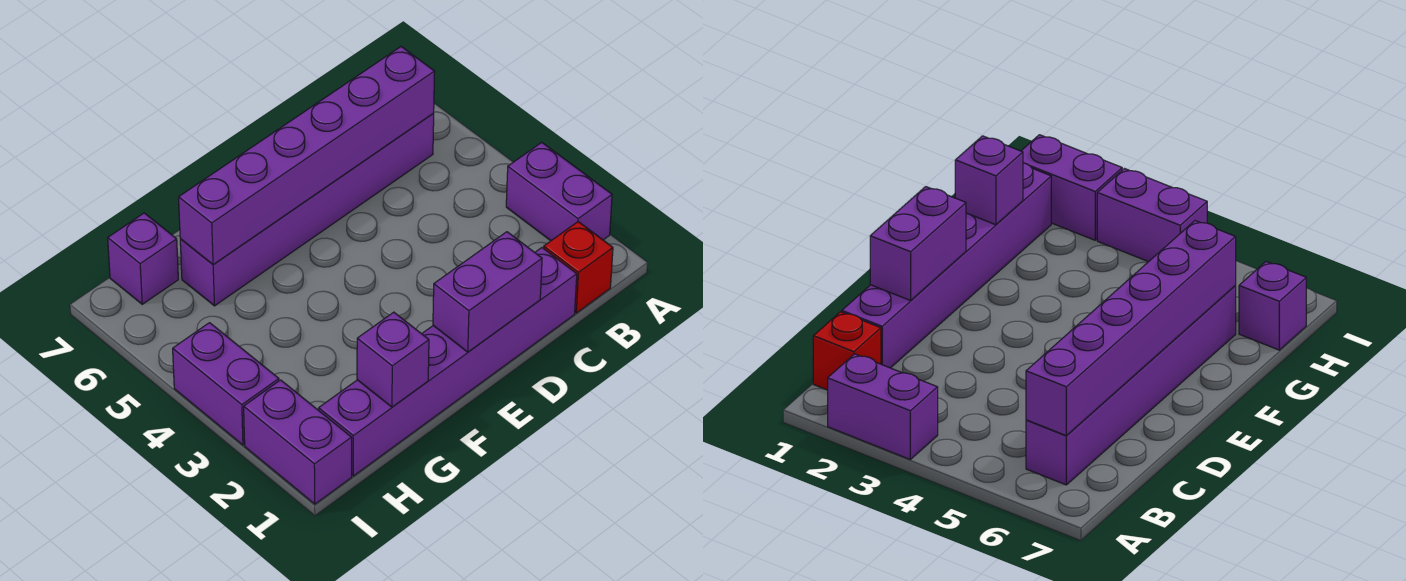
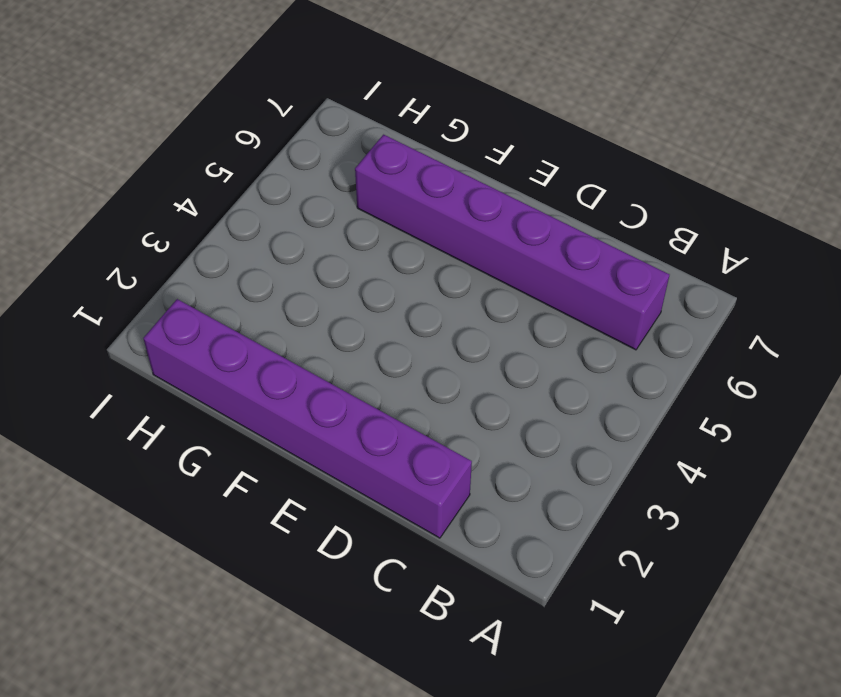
none -> purple 1x2 brick [506,142,612,241]
none -> red 1x1 brick [544,222,613,313]

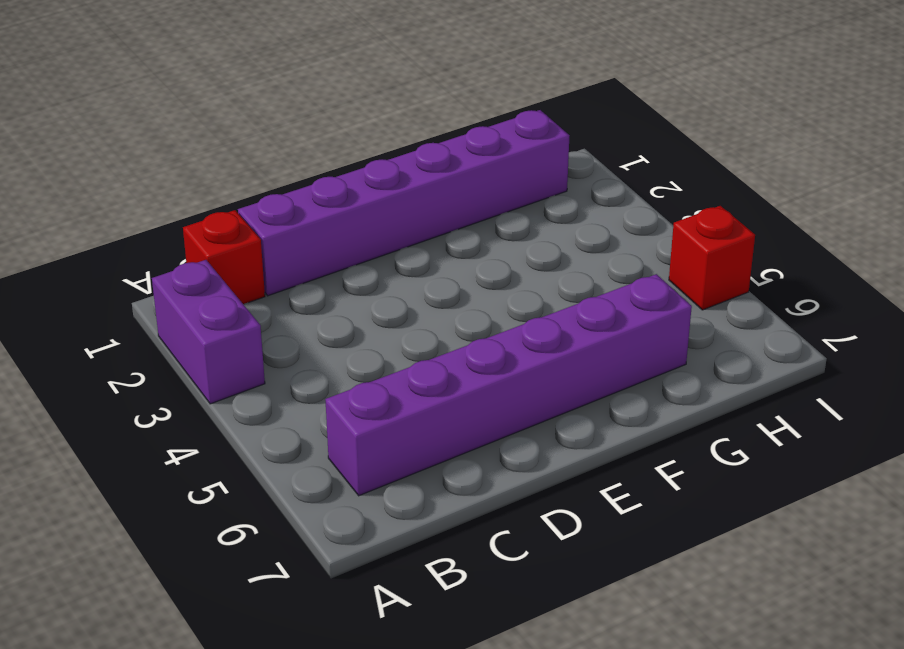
red 1x1 brick [669,206,755,310] -> none
none -> purple 1x1 brick [108,213,178,304]
none -> purple 1x2 brick [244,380,352,504]

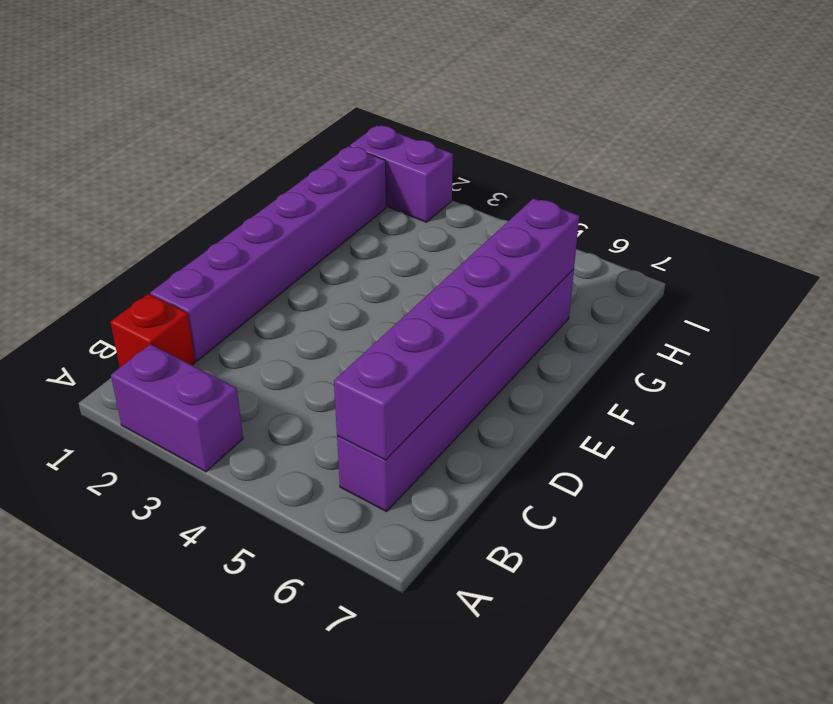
none -> purple 1x1 brick [108,213,178,304]
none -> purple 1x2 brick [173,323,279,445]

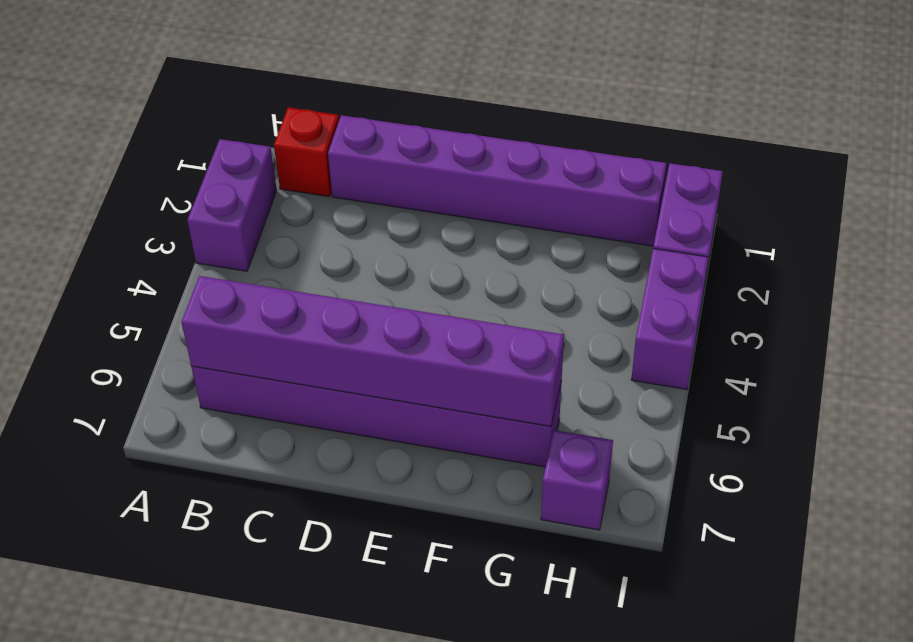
none -> purple 1x2 brick [433,232,542,352]
none -> purple 1x1 brick [357,312,429,407]

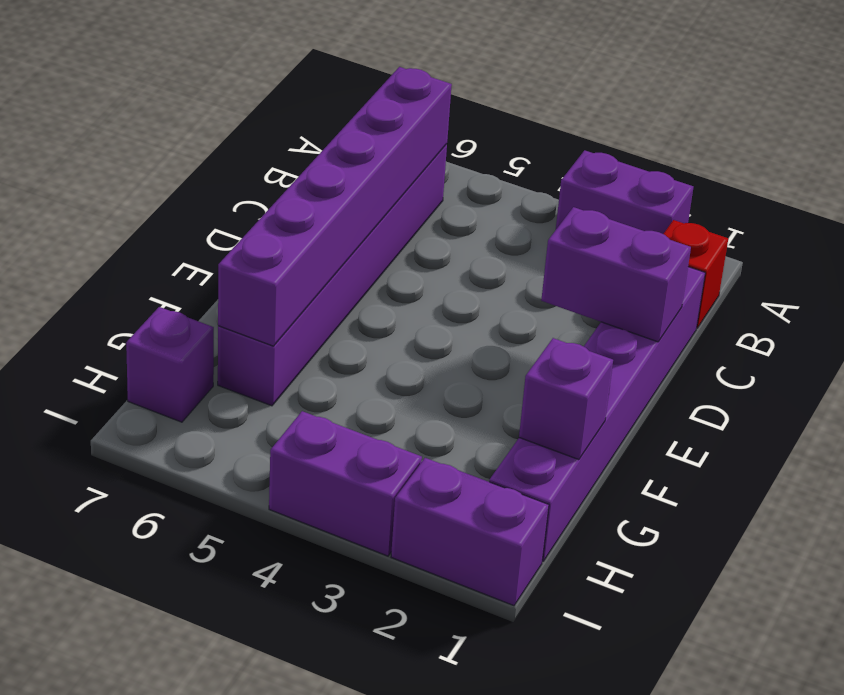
purple 1x2 brick [541,207,691,342] -> purple 1x2 brick turned to [433,232,542,352]

